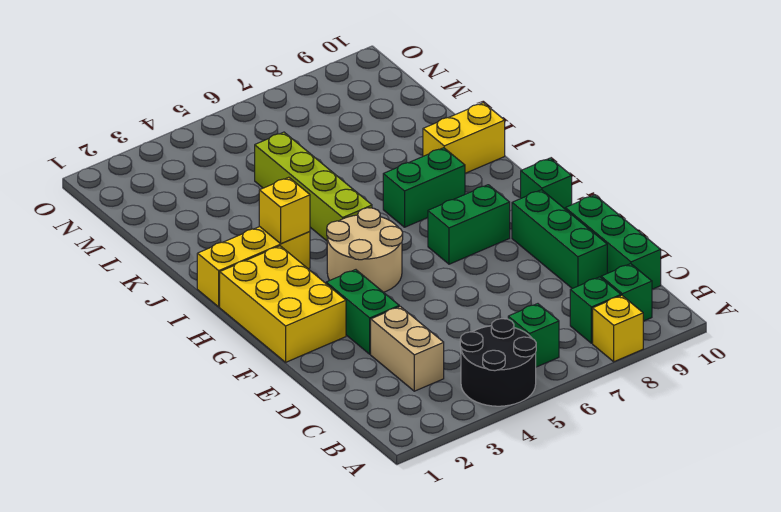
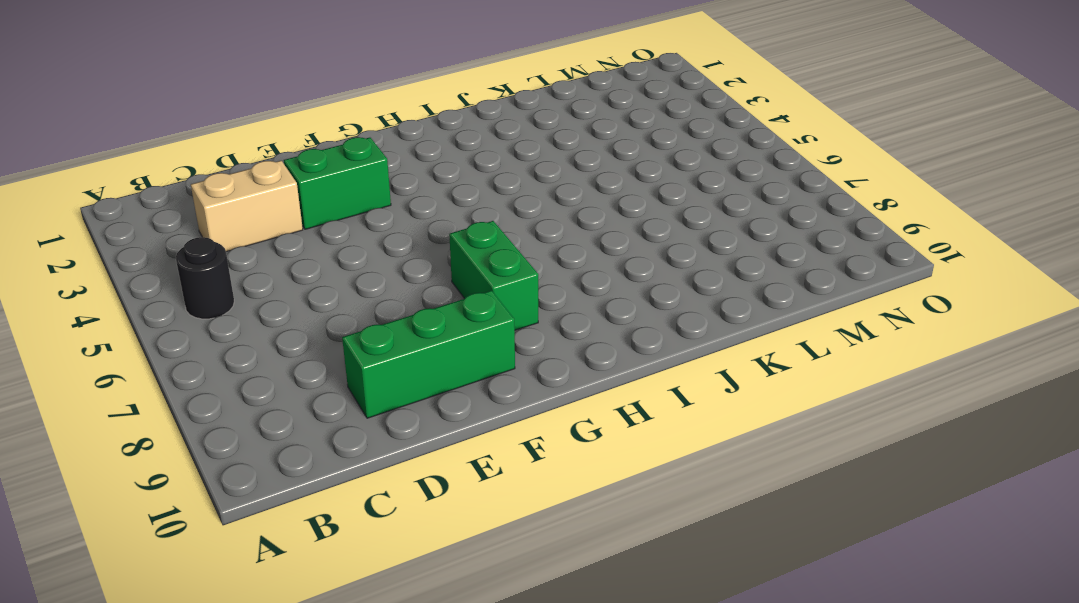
black 1x1 round brick [176,237,234,319] -> black 2x2 round brick [460,319,536,406]
none -> yellow 1x1 brick [593,296,643,362]
none -> green 1x1 brick [508,304,559,367]
none -> green 1x1 brick [570,277,621,343]

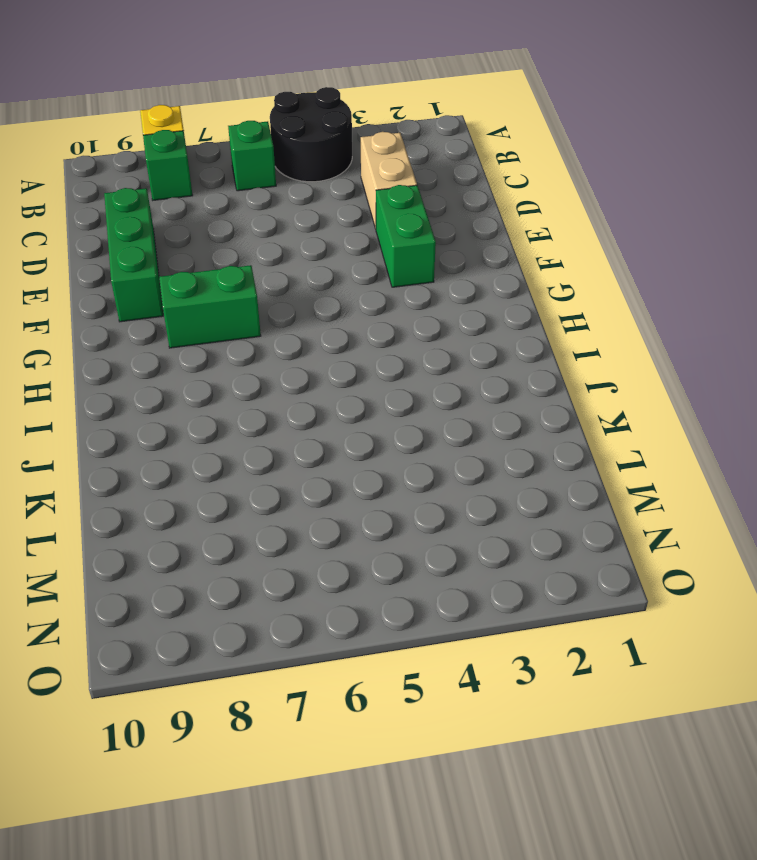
none -> green 1x1 brick [601,264,652,321]
none -> green 1x3 brick [565,195,661,289]
none -> yellow 2x3 brick [220,246,346,362]

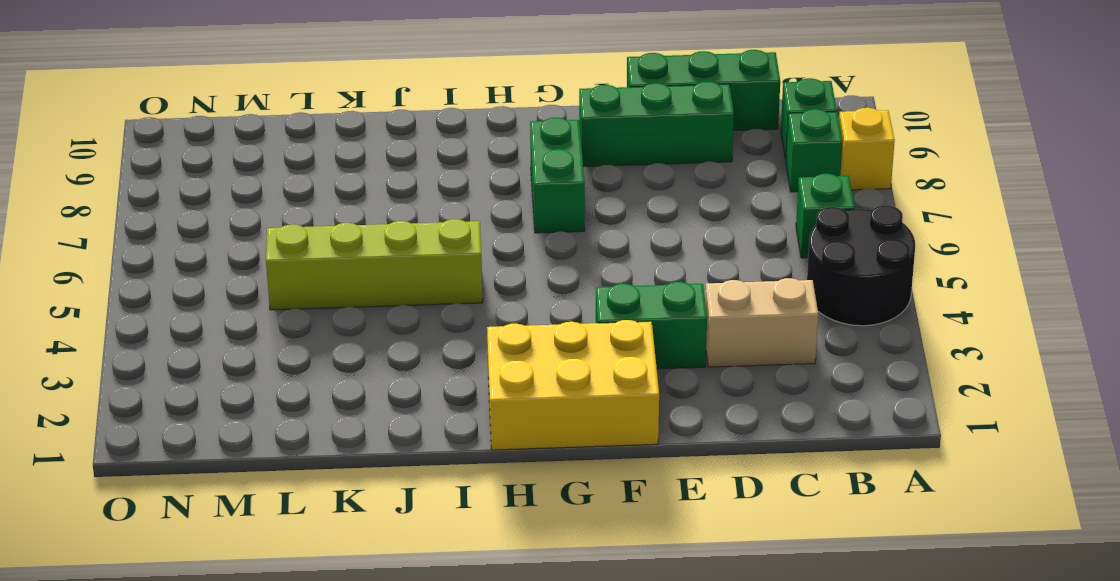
none -> tan 2x2 round brick [327,208,403,292]
none -> green 1x1 brick [521,158,572,209]
none -> yellow 1x3 brick [197,227,310,307]

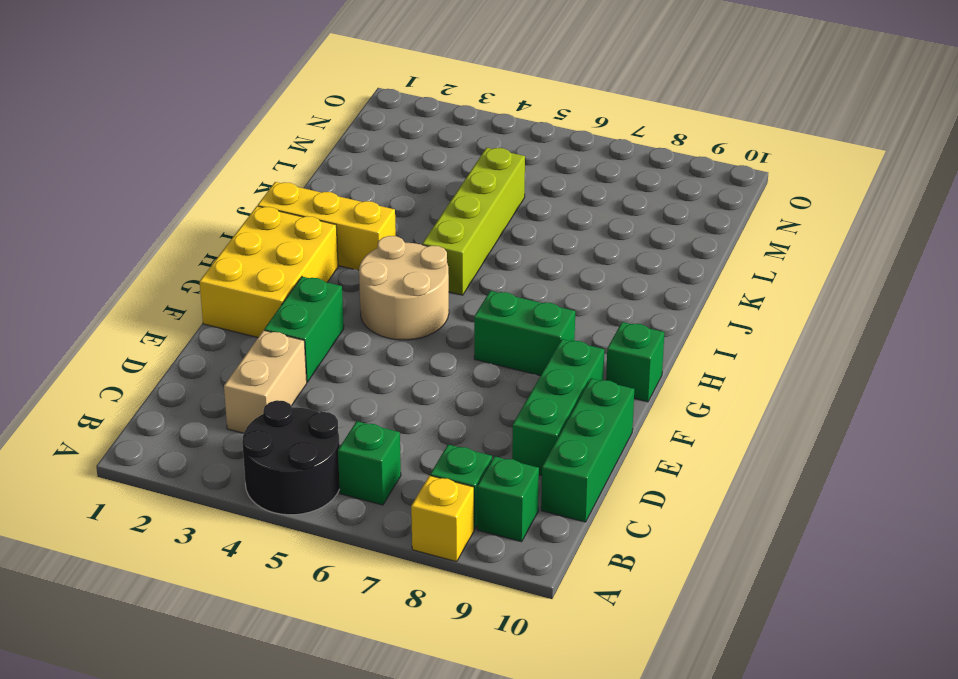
none -> green 1x2 brick [383,148,465,227]
none -> yellow 1x2 brick [423,103,505,173]
none -> yellow 1x1 brick [259,177,310,244]

